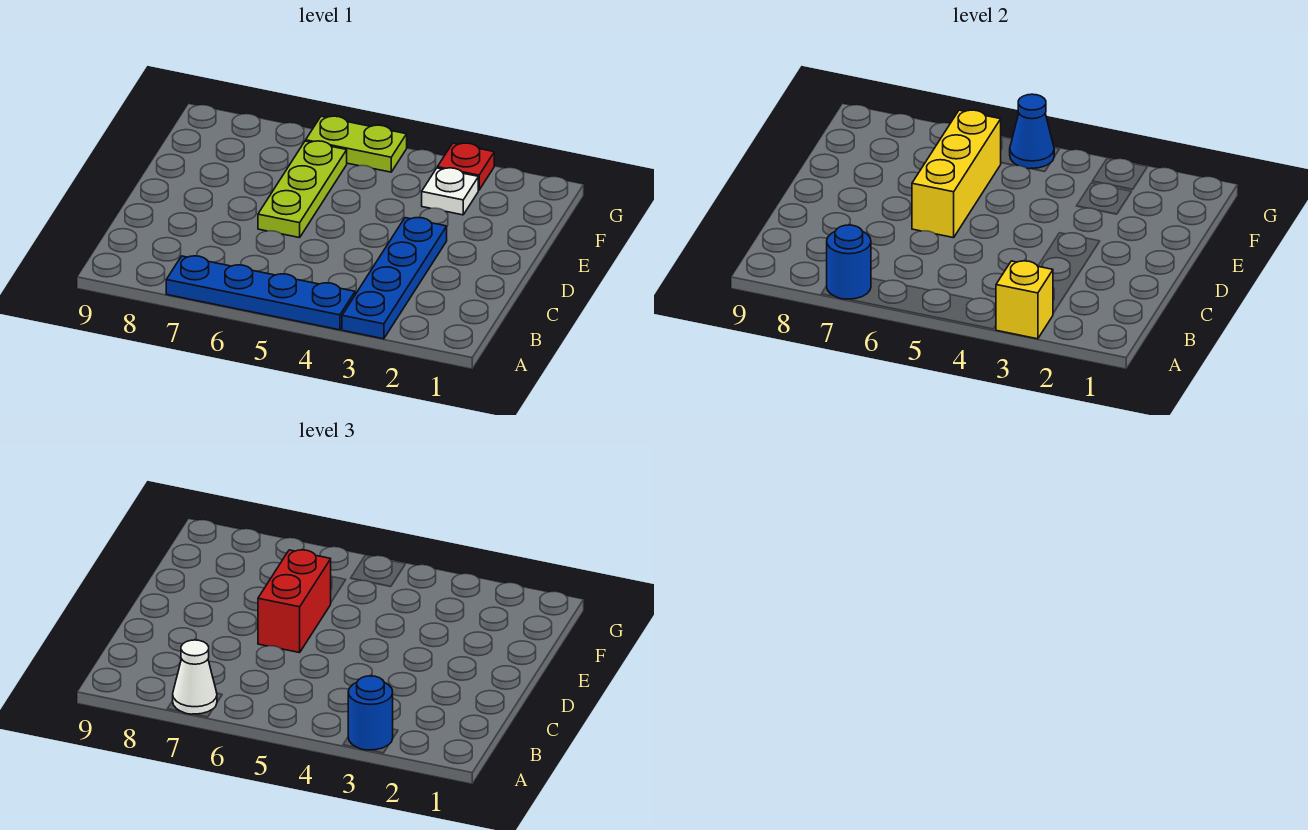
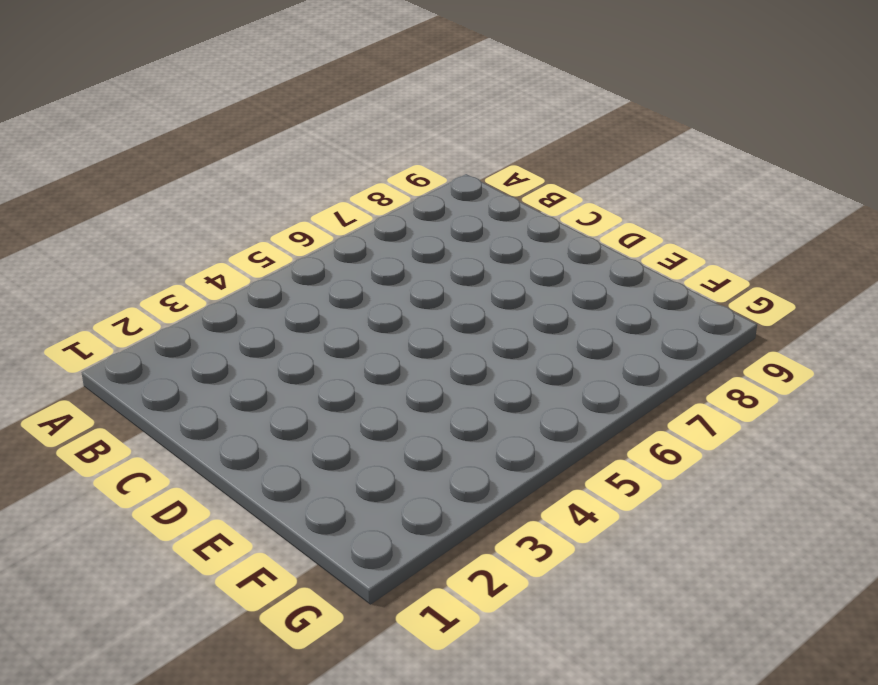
none -> blue 1x4 plate [342,218,447,339]
none -> blue 1x4 plate [166,256,355,330]
none -> lime 1x3 plate [258,141,347,238]

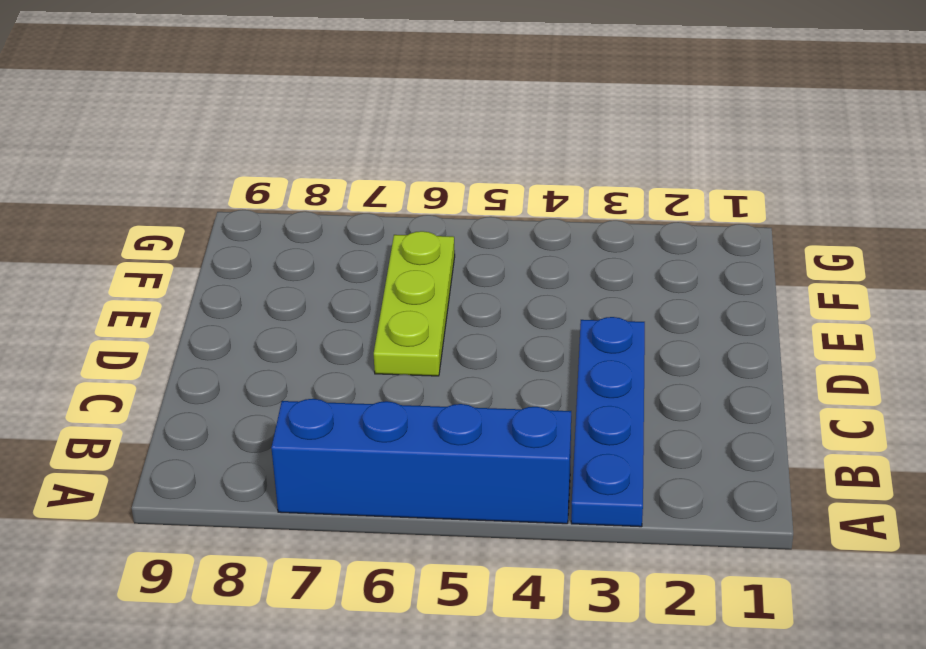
blue 1x4 brick [271,399,571,524] -> blue 1x4 plate [166,256,355,330]
none -> white 1x1 plate [422,168,478,215]
none -> red 1x1 plate [437,143,494,190]
none -> lime 1x2 plate [306,116,407,172]

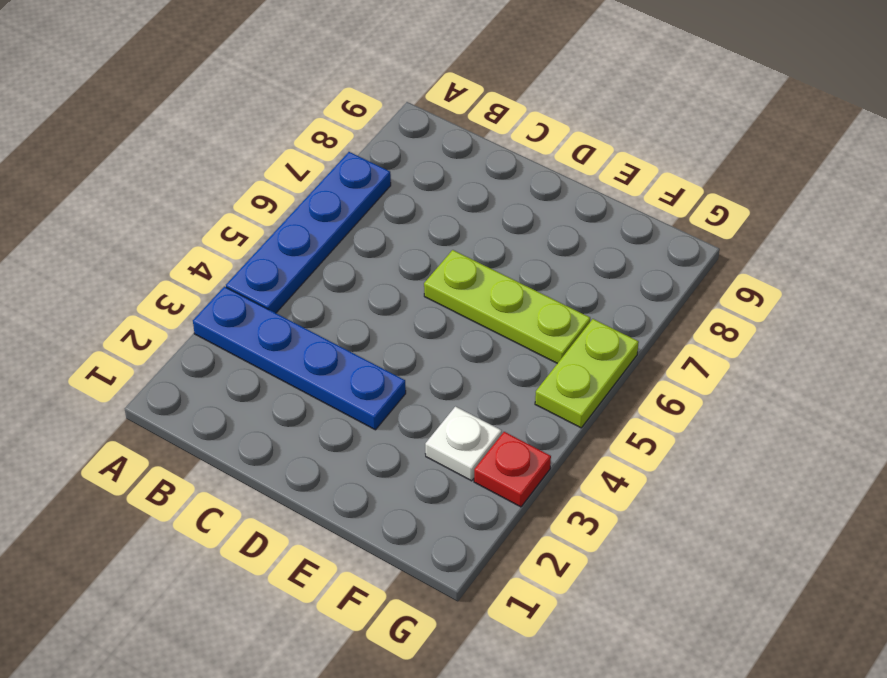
none -> yellow 1x1 brick [996,261,1053,339]
none -> blue 1x1 round brick [827,225,871,299]
none -> yellow 1x3 brick [912,110,1001,238]

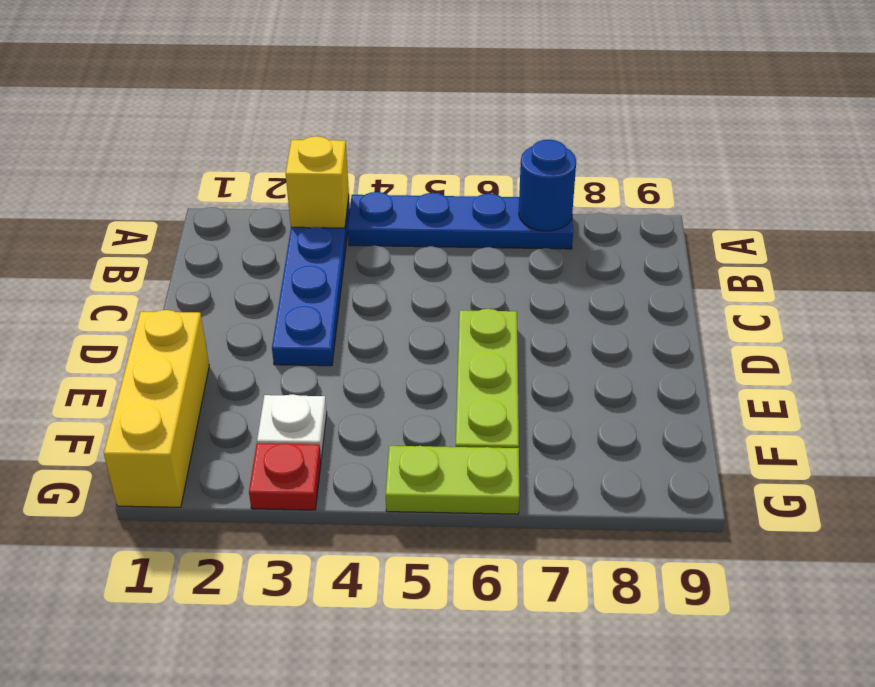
yellow 1x3 brick [104,310,209,507] -> yellow 1x3 brick moved to [912,110,1001,238]
none -> blue 1x1 cone [1010,94,1054,169]
none -> blue 1x1 round brick [348,676,393,750]
none -> white 1x1 cone [173,640,217,714]

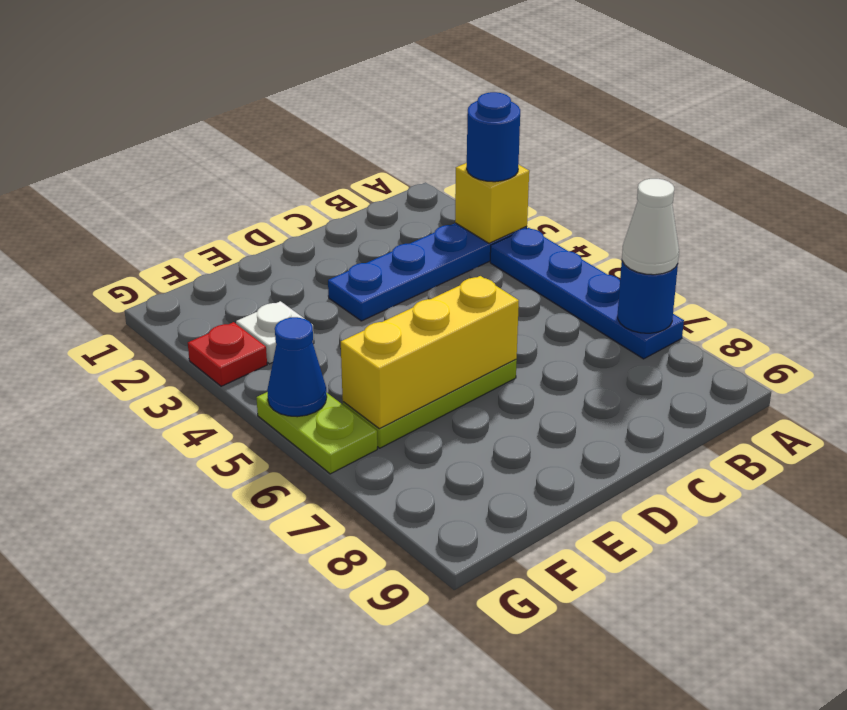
none -> red 1x2 brick [258,550,331,653]

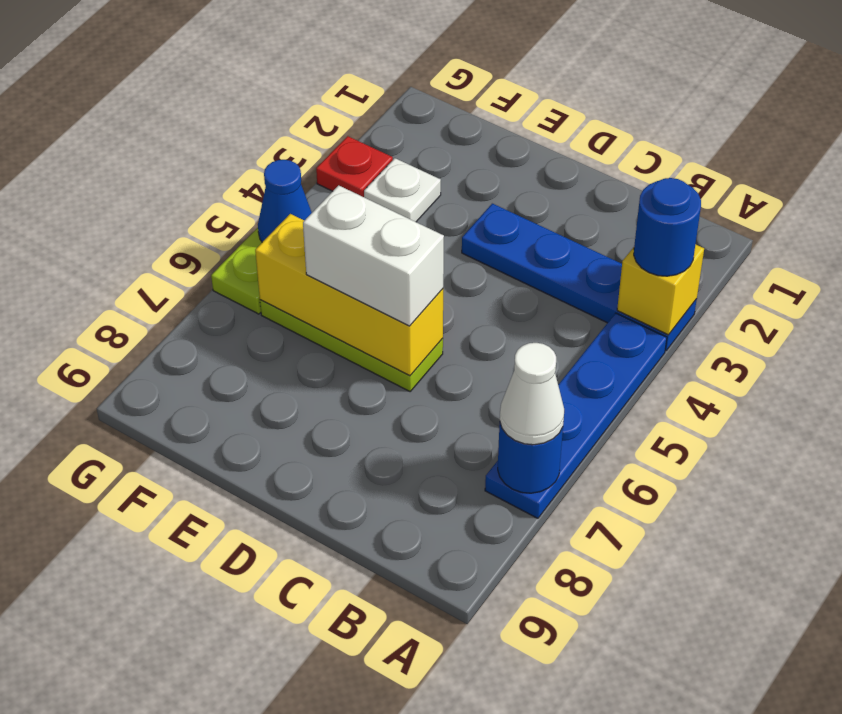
white 1x2 brick [303,185,444,326] -> red 1x2 brick [258,550,331,653]

